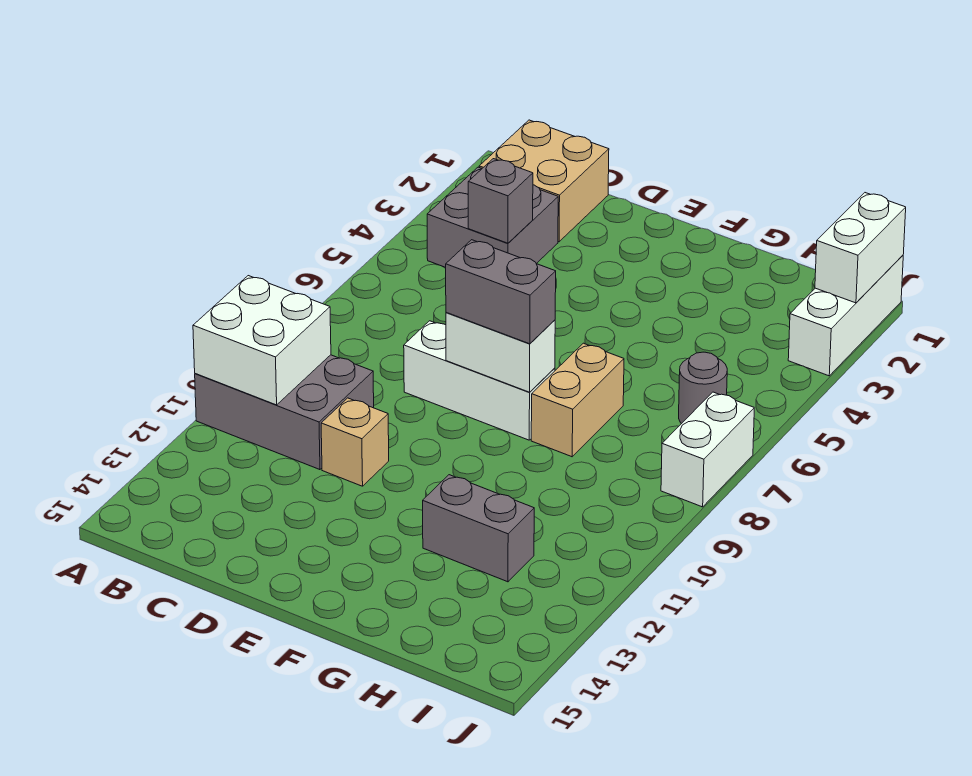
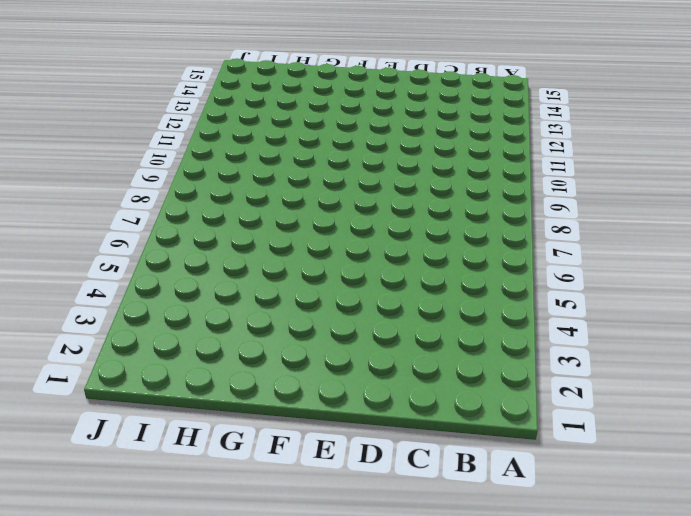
none -> grey 2x3 brick [195,355,374,470]
none -> tan 2x2 brick [479,120,609,242]
none -> grey 2x2 brick [427,167,558,267]

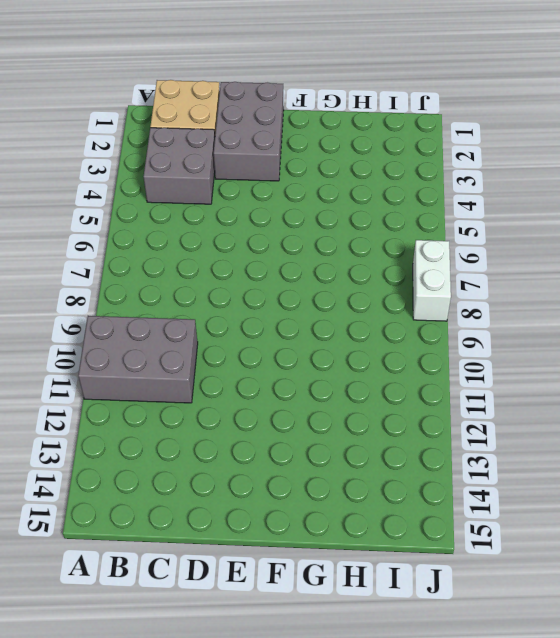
grey 2x3 brick [214,82,284,181] -> none
none -> white 1x3 brick [404,321,555,440]
none -> tan 1x1 brick [321,398,389,486]
none -> tan 1x2 brick [531,343,624,457]

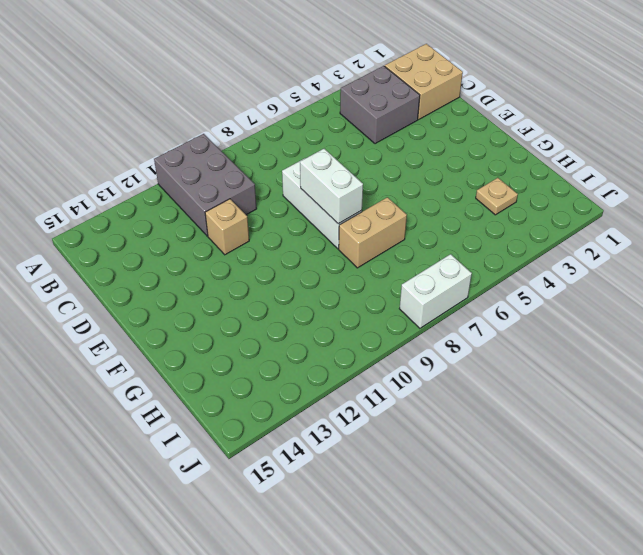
tan 1x1 plate [476,178,518,215] -> none
none -> grey 1x2 brick [423,475,534,582]
none -> grey 1x1 round brick [679,352,727,424]
none -> white 1x3 brick [788,255,903,376]

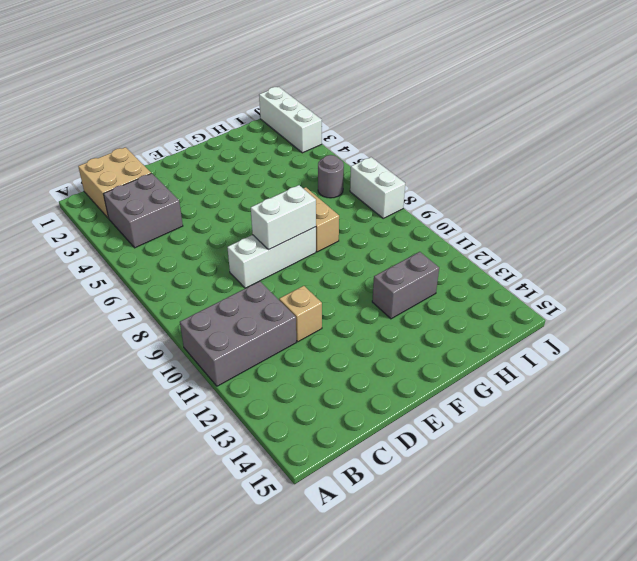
none -> white 2x2 brick [193,276,331,405]
none -> grey 1x1 brick [468,159,533,243]
none -> white 1x2 brick [815,193,906,303]

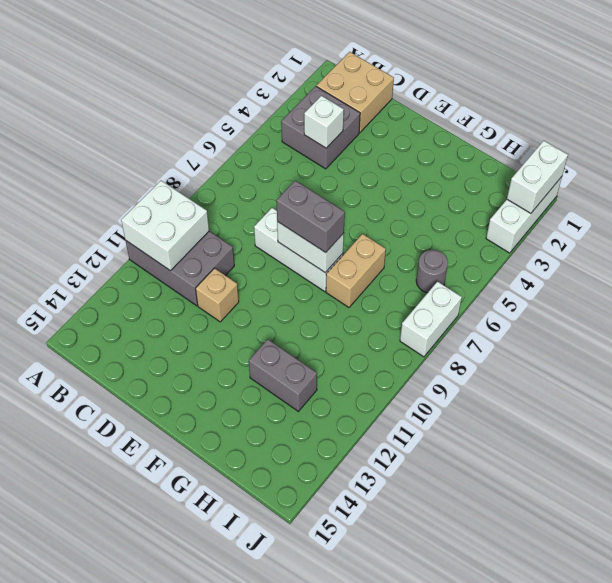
white 1x1 brick [304,96,344,148] -> grey 1x1 brick [468,159,533,243]

